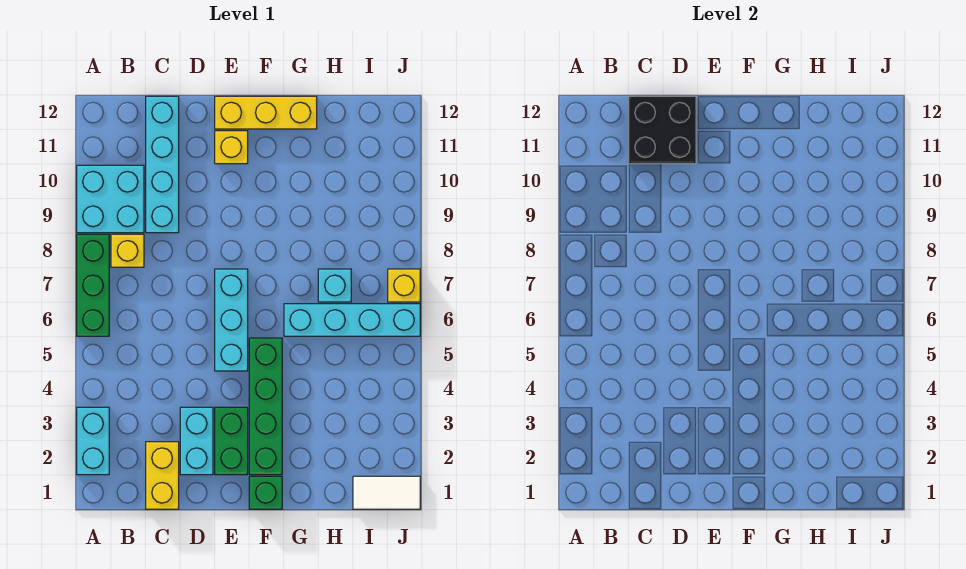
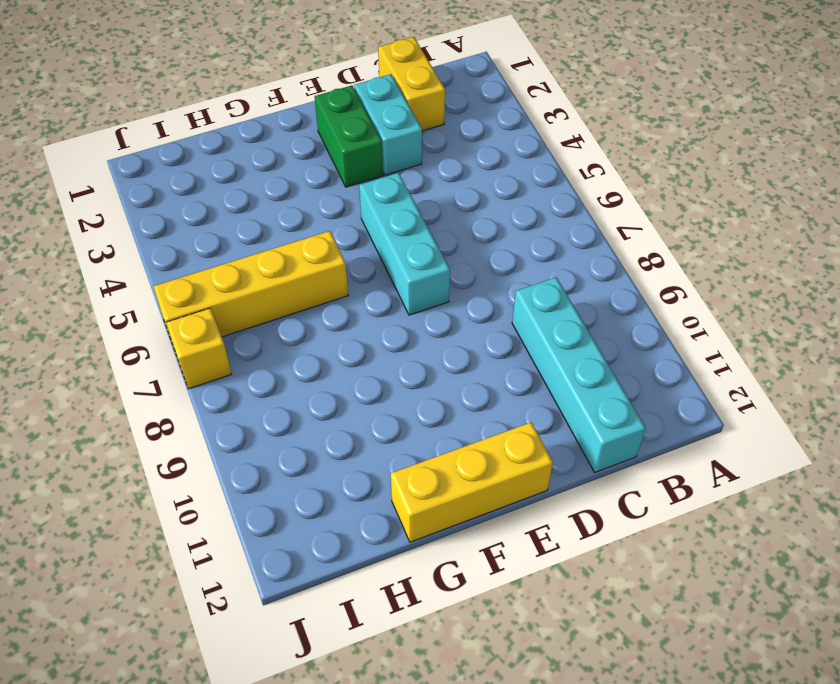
yellow 1x4 brick [153,231,348,344] -> cyan 1x4 brick [284,304,420,336]
none -> cyan 1x2 brick [77,407,109,475]
none -> green 1x3 brick [77,234,109,336]
none -> cyan 2x2 brick [77,165,144,233]

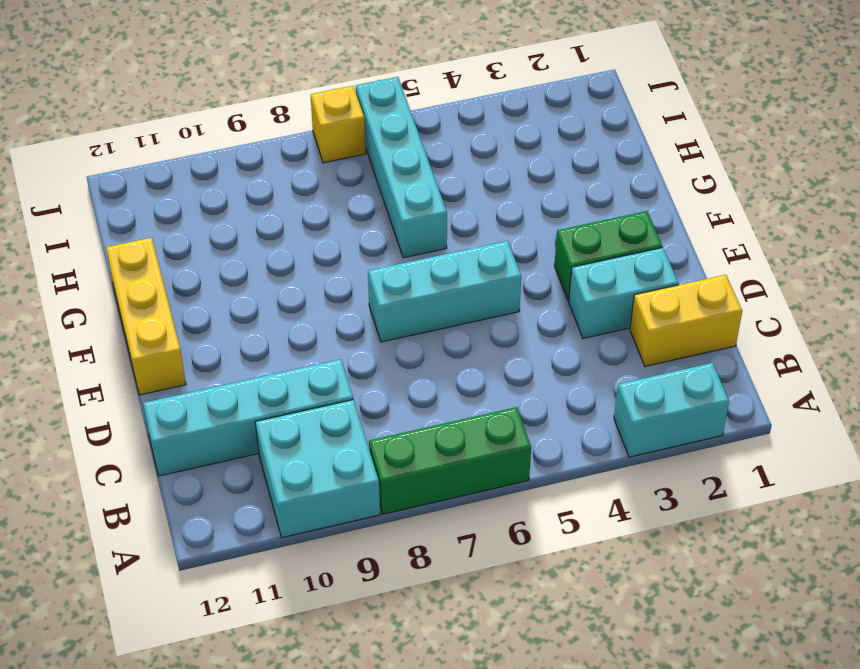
none -> yellow 1x1 brick [111,234,144,267]
none -> yellow 1x1 brick [215,131,248,164]
none -> green 1x1 brick [249,476,282,509]

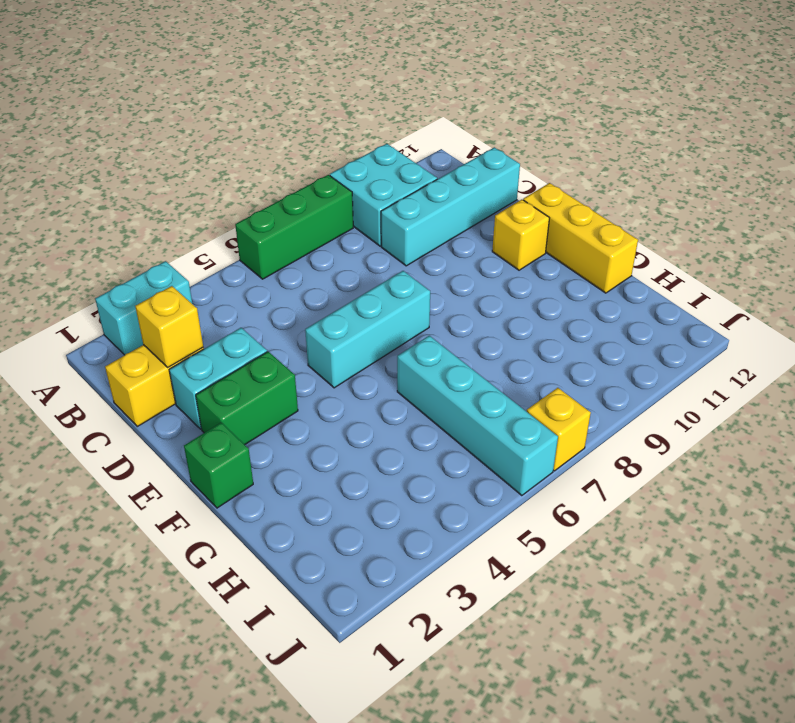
yellow 1x1 brick [135,286,203,367] -> yellow 1x1 brick moved to [111,234,144,267]
none -> green 1x4 brick [249,338,282,475]
none -> cyan 1x1 brick [318,269,351,302]
none -> white 1x2 tile [353,476,420,509]

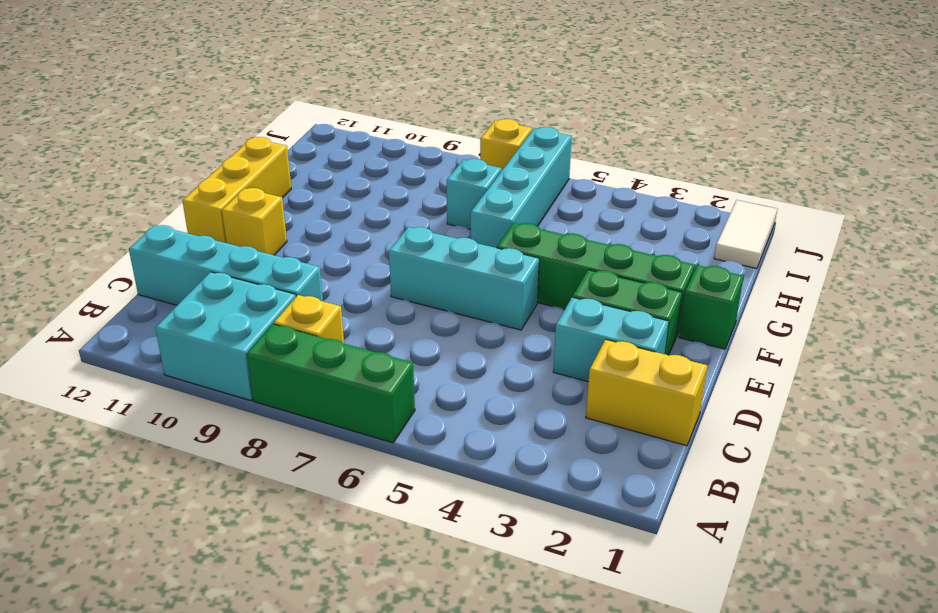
none -> cyan 1x2 brick [77,407,109,475]
none -> black 2x2 brick [629,96,696,164]

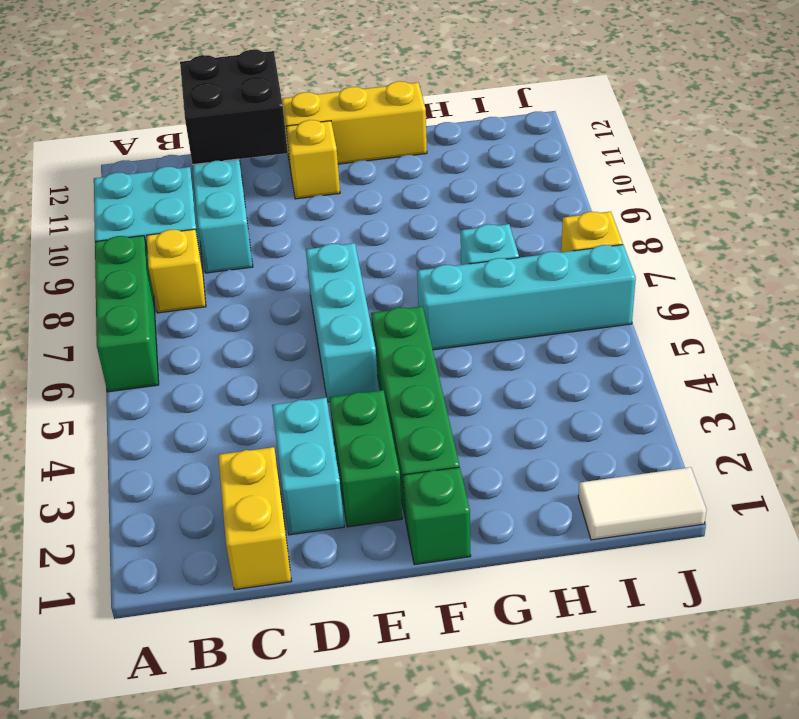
none -> cyan 1x2 brick [77,407,109,475]

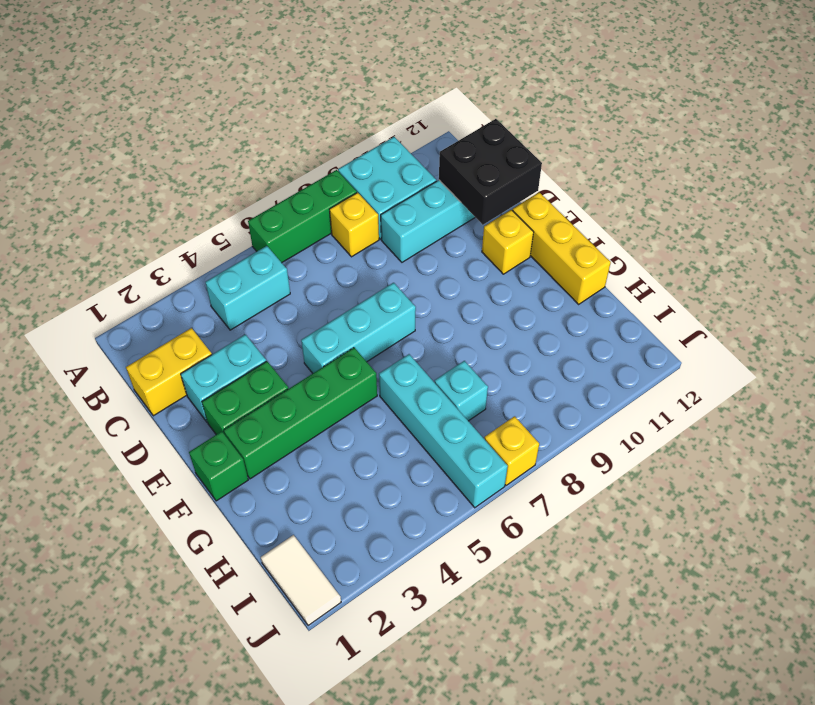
cyan 1x2 brick [205,246,290,330] -> cyan 1x2 brick moved to [77,407,109,475]

